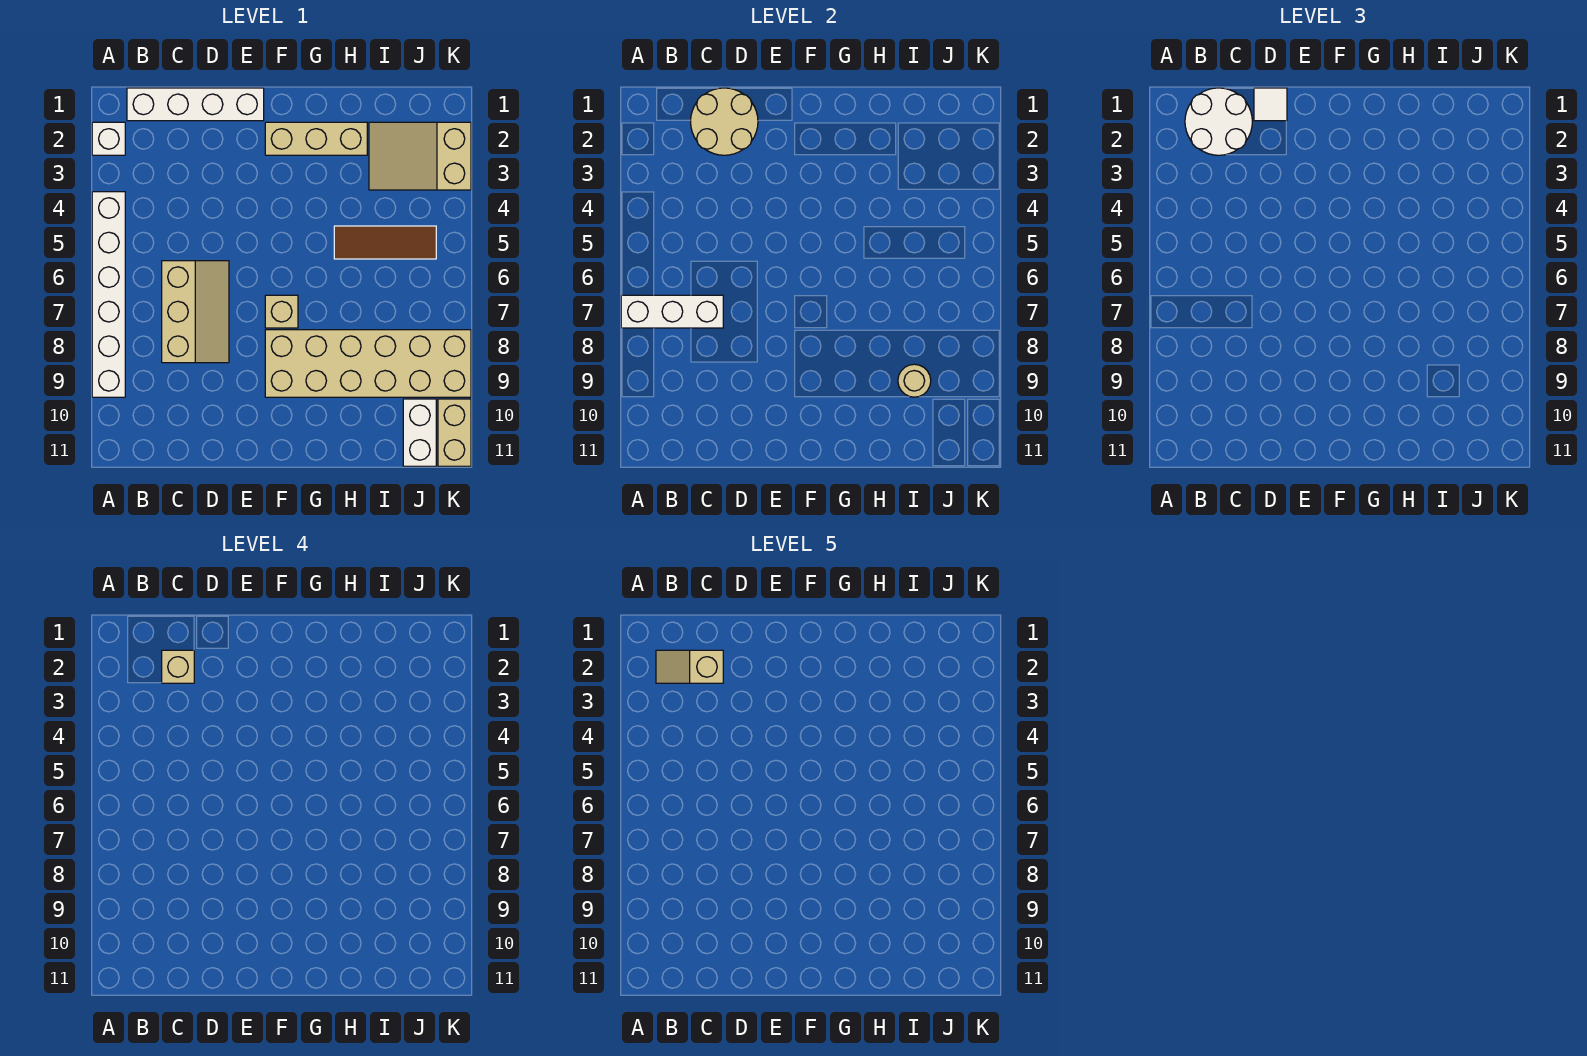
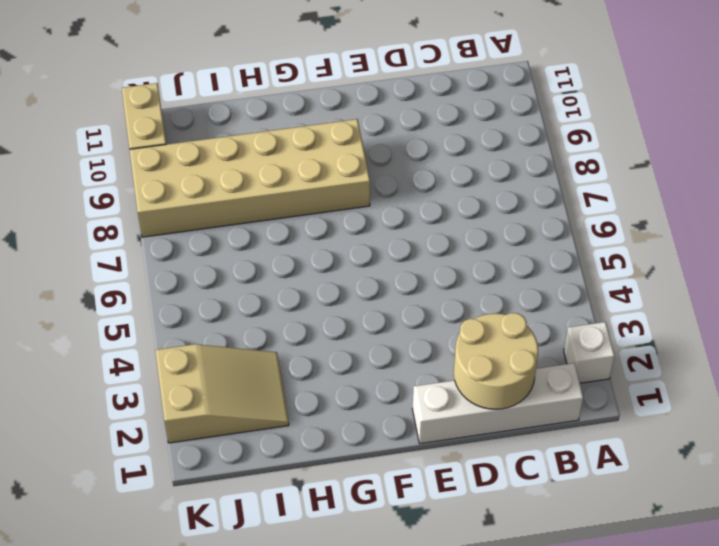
none -> white 1x6 brick [92,192,125,397]
none -> tan 2x3 slope [162,261,229,363]
none -> tan 1x3 brick [265,122,367,155]

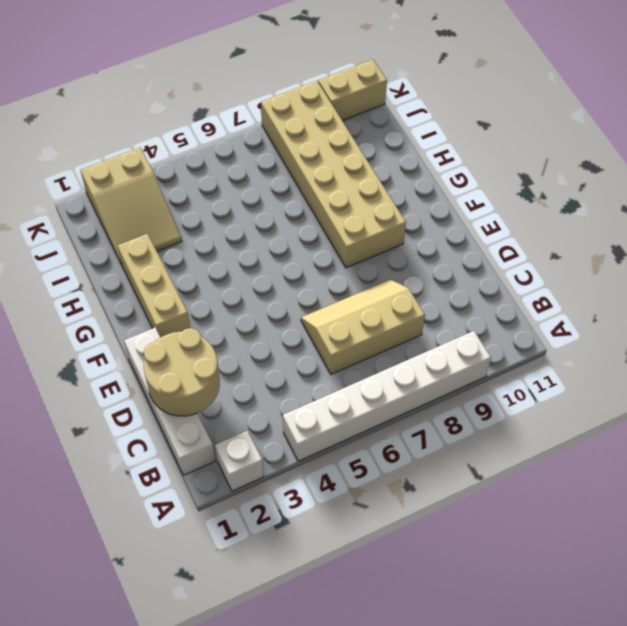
none -> tan 1x1 brick [265,295,298,328]
none -> brown 1x3 tile [334,226,436,259]
none -> white 1x2 brick [403,399,436,466]

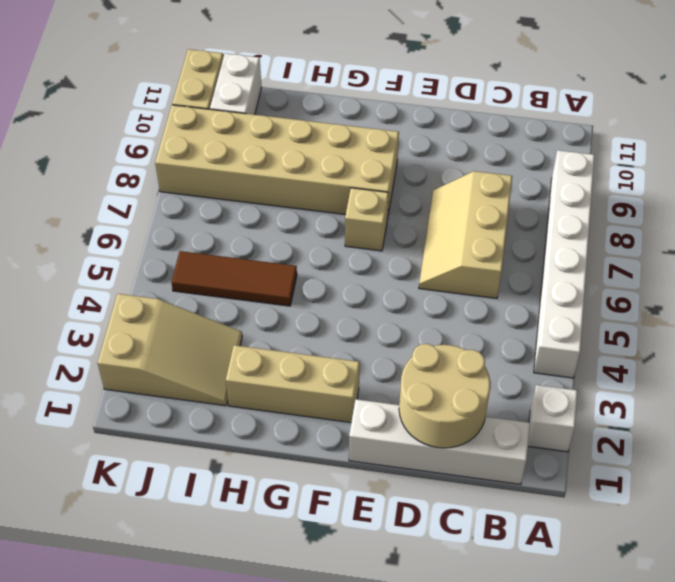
none -> white 1x3 brick [621,295,723,328]
none -> tan 1x1 round brick [898,364,931,397]
none -> white 2x2 round brick [1185,88,1252,155]

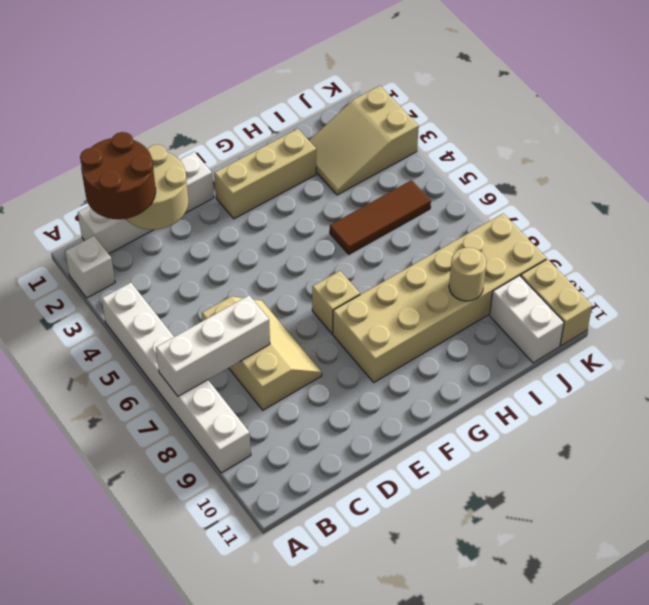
brown 2x2 round brick [80,132,156,219] -> white 2x2 round brick [1185,88,1252,155]
none -> white 1x1 tile [1254,88,1287,121]
none -> tan 1x1 brick [162,650,194,683]
none -> tan 1x2 slope [656,650,723,683]

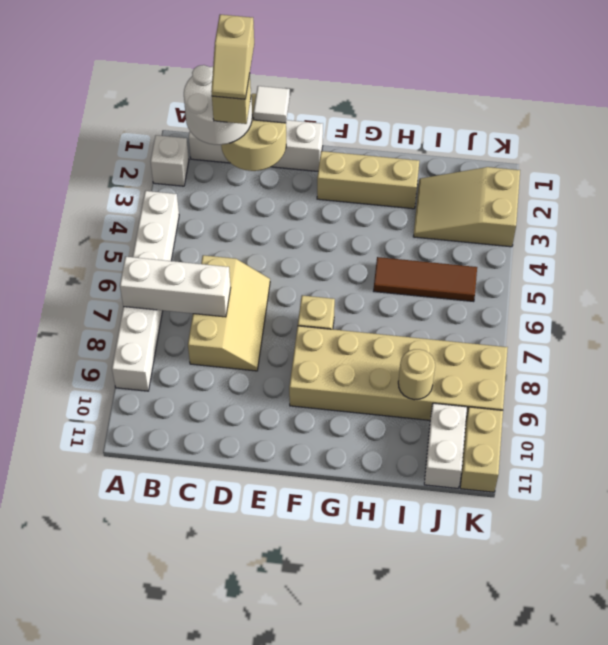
tan 1x2 slope [211,15,254,99] -> tan 1x2 slope turned to [656,650,723,683]

